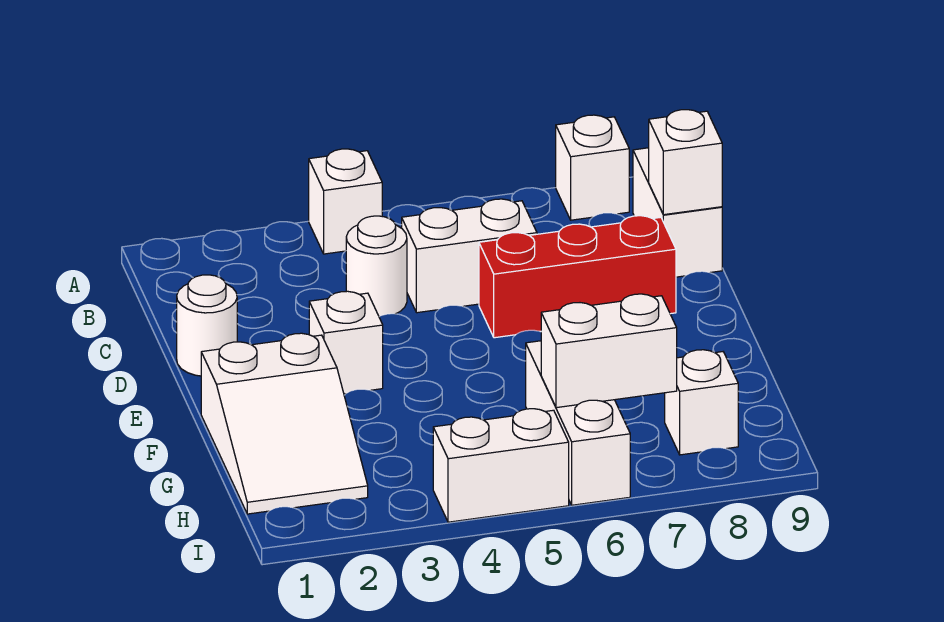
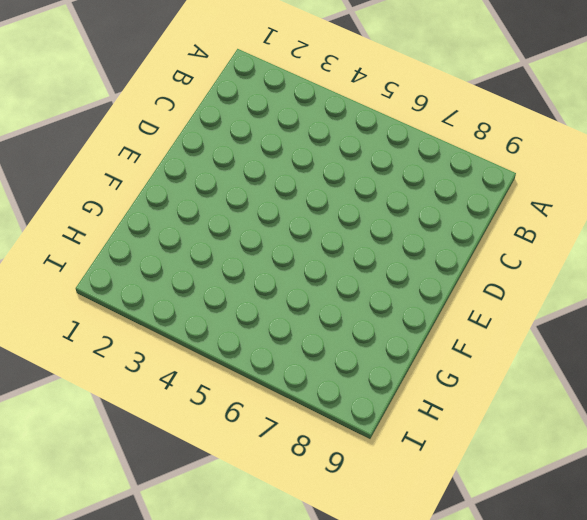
none -> white 1x1 brick [309,149,382,254]
none -> white 1x1 brick [556,115,629,220]
none -> white 1x2 brick [633,148,722,277]

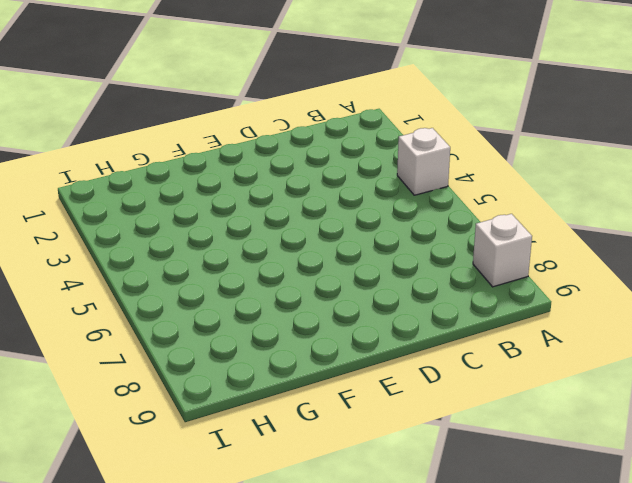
none -> white 1x2 brick [633,148,722,277]
none -> white 1x1 round brick [346,216,407,316]
none -> white 1x2 brick [402,199,537,313]

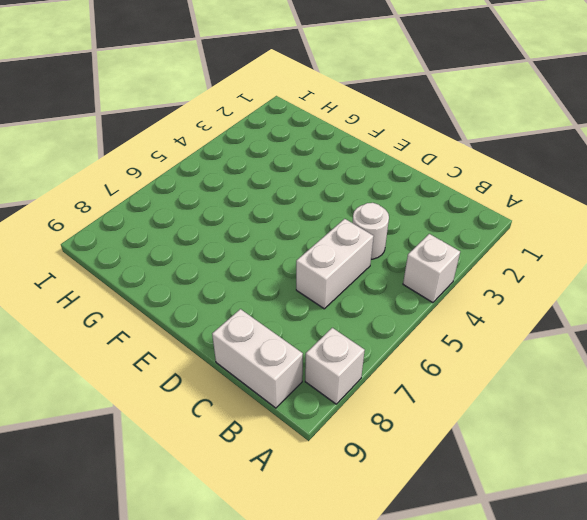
none -> white 1x1 round brick [177,275,237,376]
none -> red 1x3 brick [479,216,676,338]
none -> white 1x1 brick [309,291,383,394]

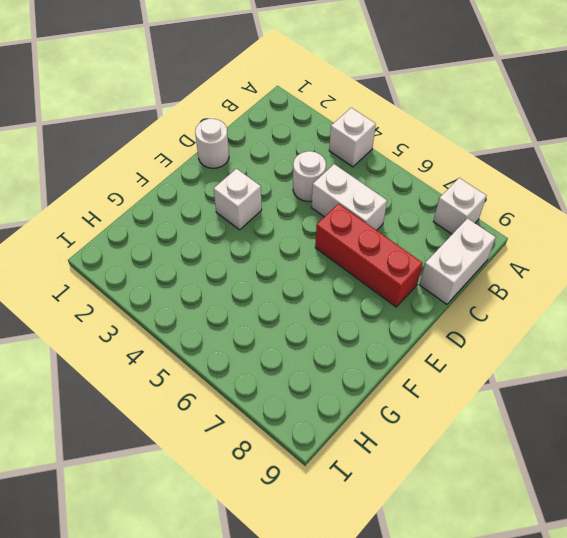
none -> white 2x3 slope [201,333,368,514]
none -> white 1x3 brick [526,341,630,505]
none -> white 1x1 brick [665,350,738,455]

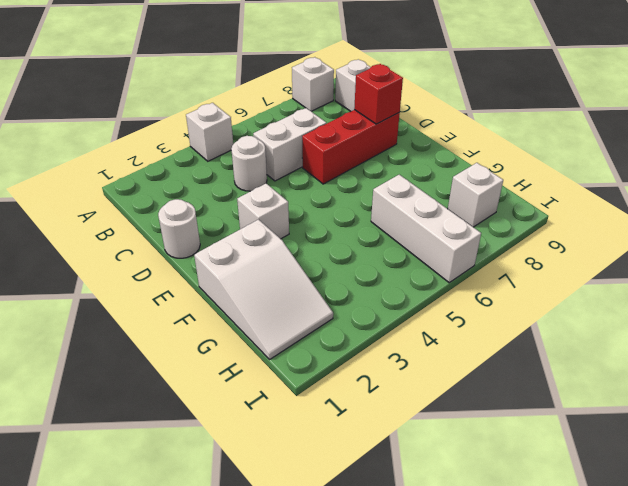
red 1x1 brick [354,64,403,124] -> none
none -> white 1x2 brick [433,409,569,522]
none -> white 1x1 brick [649,110,722,215]
none -> white 1x2 brick [541,294,677,408]

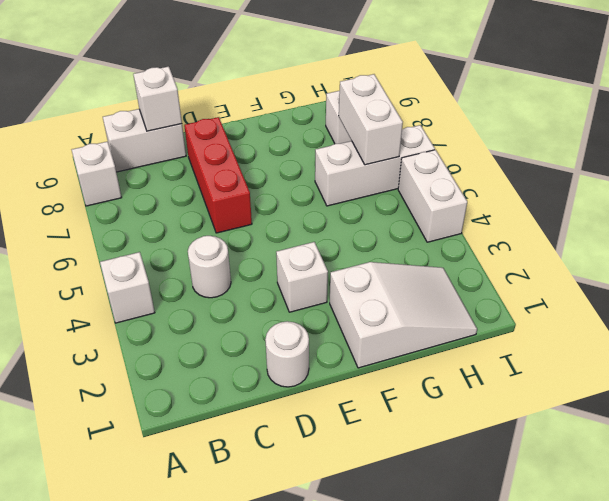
none -> white 1x2 brick [402,199,537,313]

